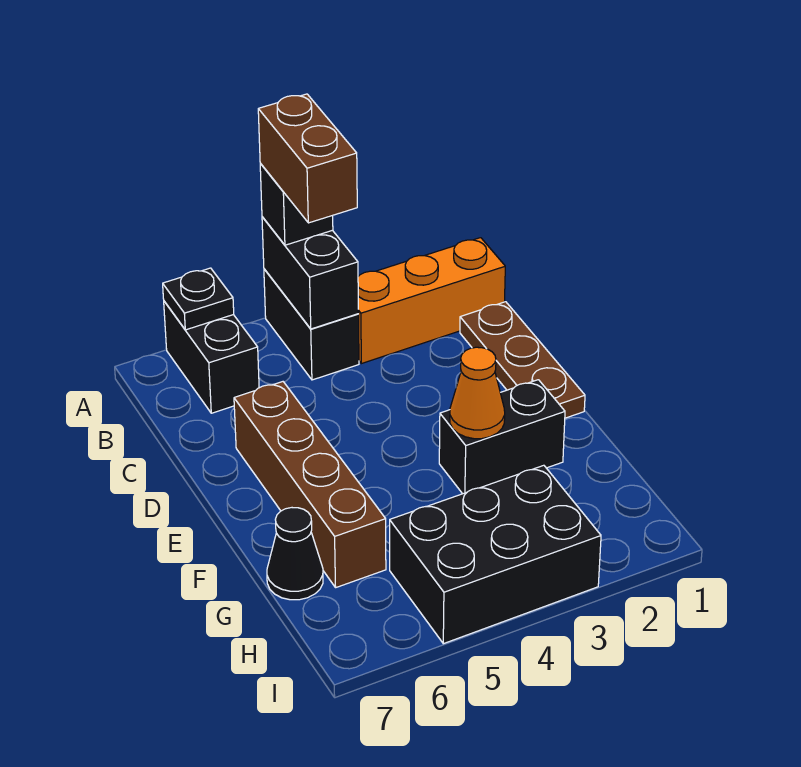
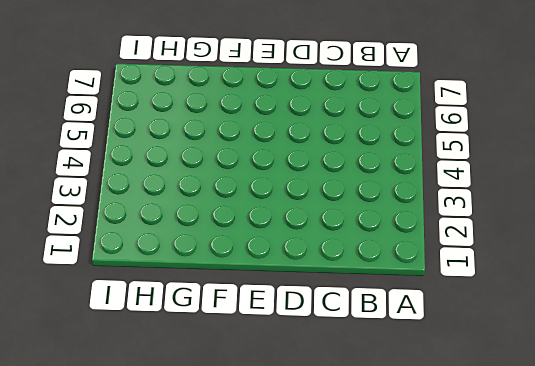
none -> black 1x2 brick [264,269,359,380]
none -> black 1x2 brick [164,301,259,413]
none -> orange 1x3 brick [358,238,505,364]

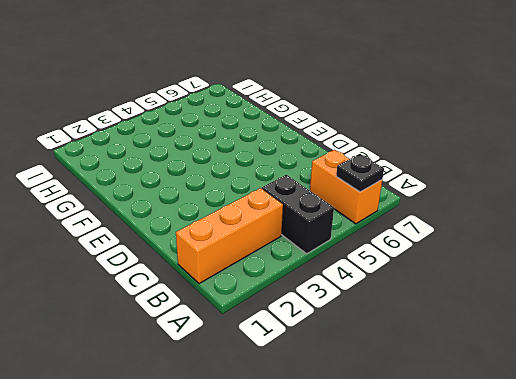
orange 1x2 brick [310,150,382,224] -> black 1x2 brick [164,301,259,413]
none -> brown 1x3 plate [460,302,585,418]
none -> brown 1x4 brick [234,382,386,587]
none -> black 1x2 brick [439,380,565,494]

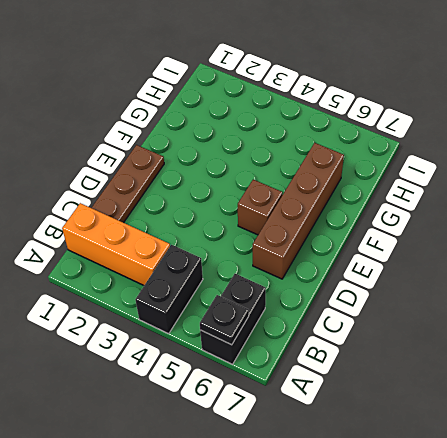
brown 1x1 brick [238,180,283,235] -> none
none -> black 1x2 brick [439,380,565,494]
none -> black 1x1 cone [267,508,323,600]
none -> black 2x3 brick [390,465,601,644]

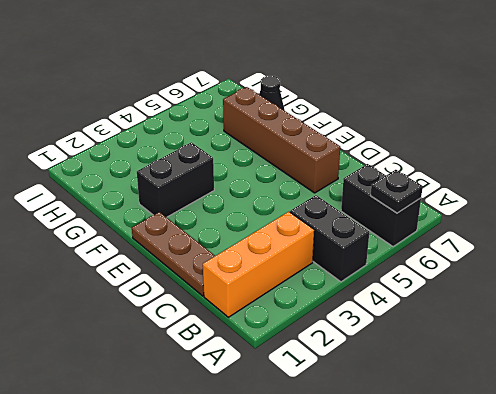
none -> black 2x3 brick [390,465,601,644]
none -> black 1x2 brick [262,217,358,329]
none -> orange 1x1 cone [450,347,505,439]

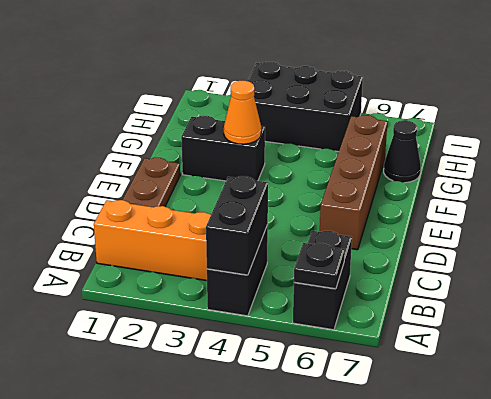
none -> black 1x1 brick [260,164,333,245]
none -> brown 1x2 brick [258,94,357,223]

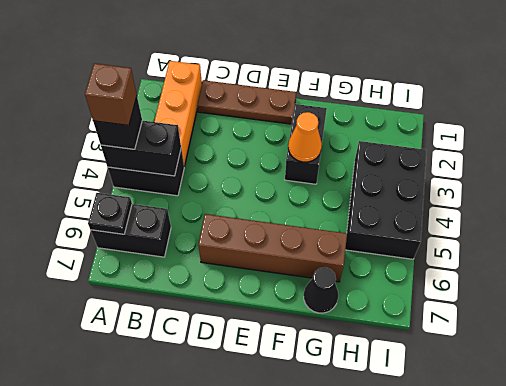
brown 1x1 brick [85,63,137,125] -> brown 1x2 brick [258,94,357,223]

